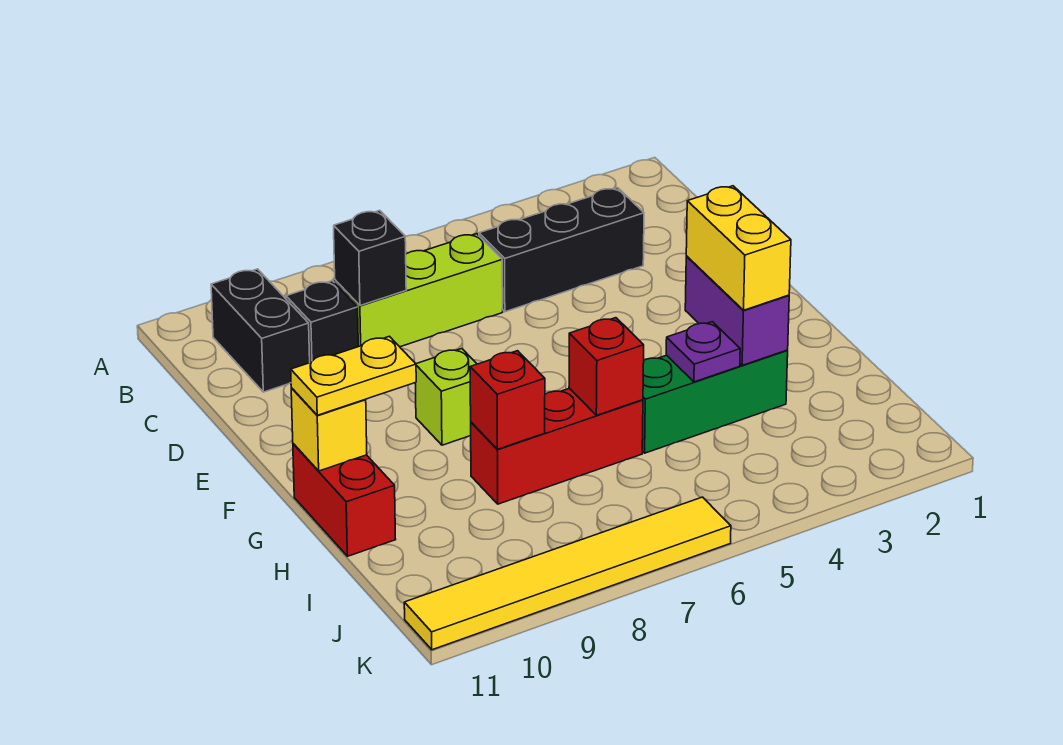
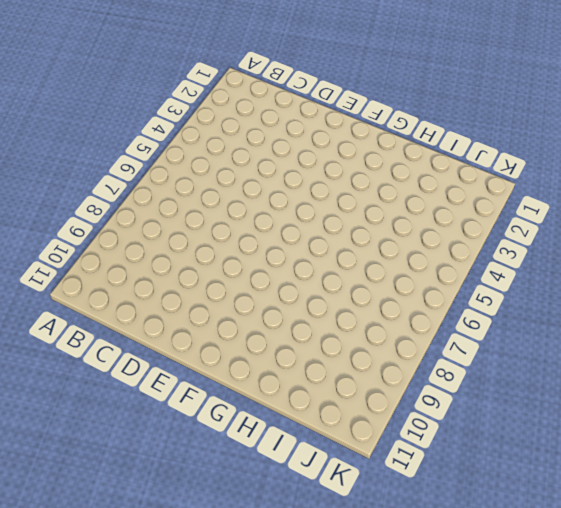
none -> black 1x2 brick [211,269,310,392]
none -> black 1x3 brick [479,188,644,312]
none -> lime 1x3 brick [335,234,503,347]

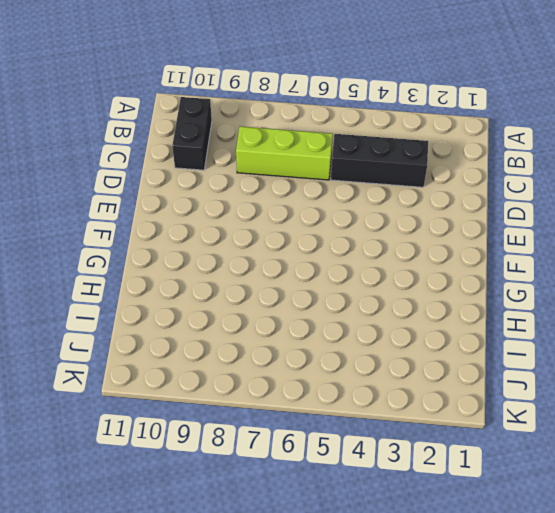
none -> black 1x1 brick [286,281,358,363]
none -> lime 1x1 brick [415,349,477,445]
none -> red 1x2 brick [293,444,396,556]

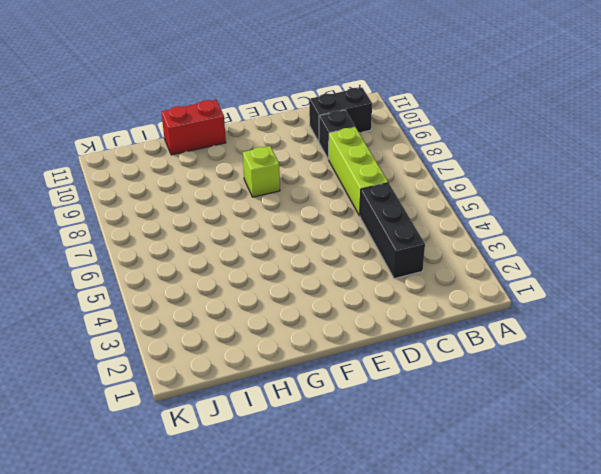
none -> green 1x3 brick [642,350,788,453]
none -> red 1x3 brick [471,388,643,504]
none -> yellow 1x6 tile [404,497,731,650]

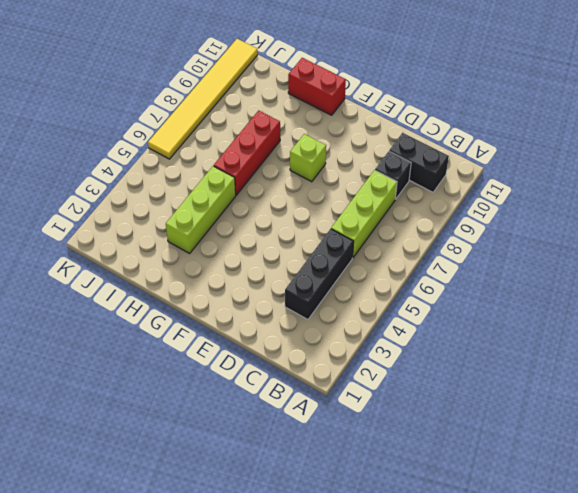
lime 1x3 brick [166,166,236,253] -> green 1x3 brick [642,350,788,453]
none -> black 1x1 brick [334,210,406,306]
none -> purple 1x2 brick [685,256,789,365]
none -> yellow 1x1 brick [291,388,367,471]

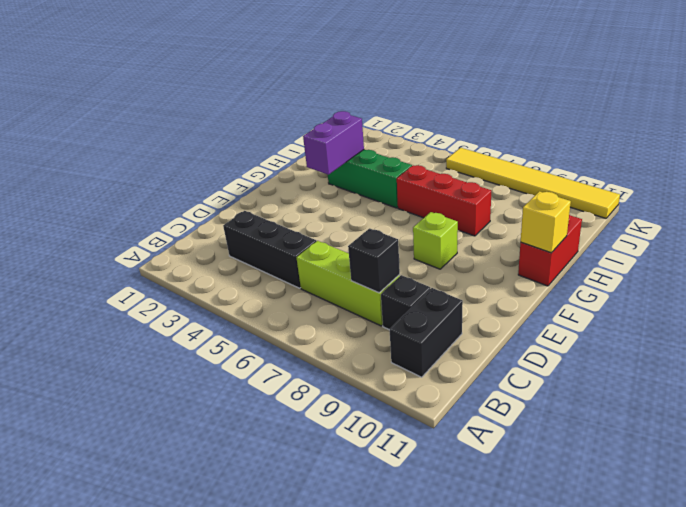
none -> purple 1x1 plate [666,322,740,382]
none -> red 1x1 brick [569,318,644,415]
none -> red 1x1 brick [470,351,545,449]

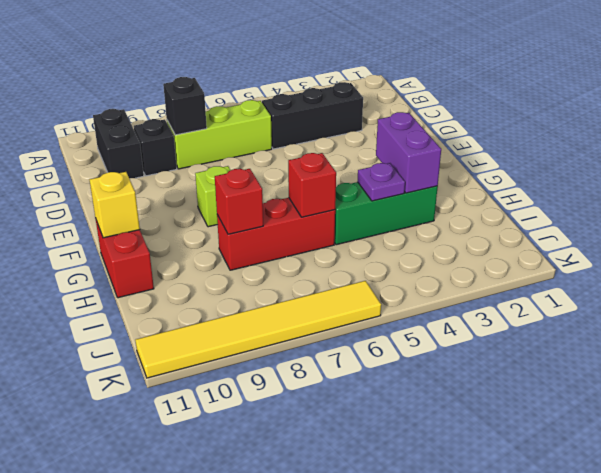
none -> yellow 1x2 brick [686,186,791,310]
none -> yellow 1x2 plate [291,336,416,415]

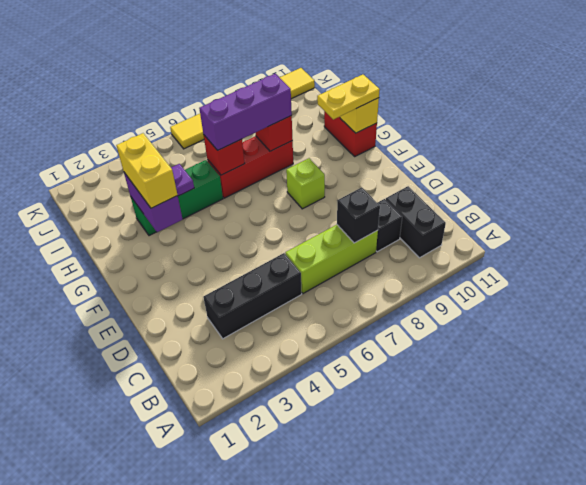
purple 1x3 brick [199,74,292,150] -> none

